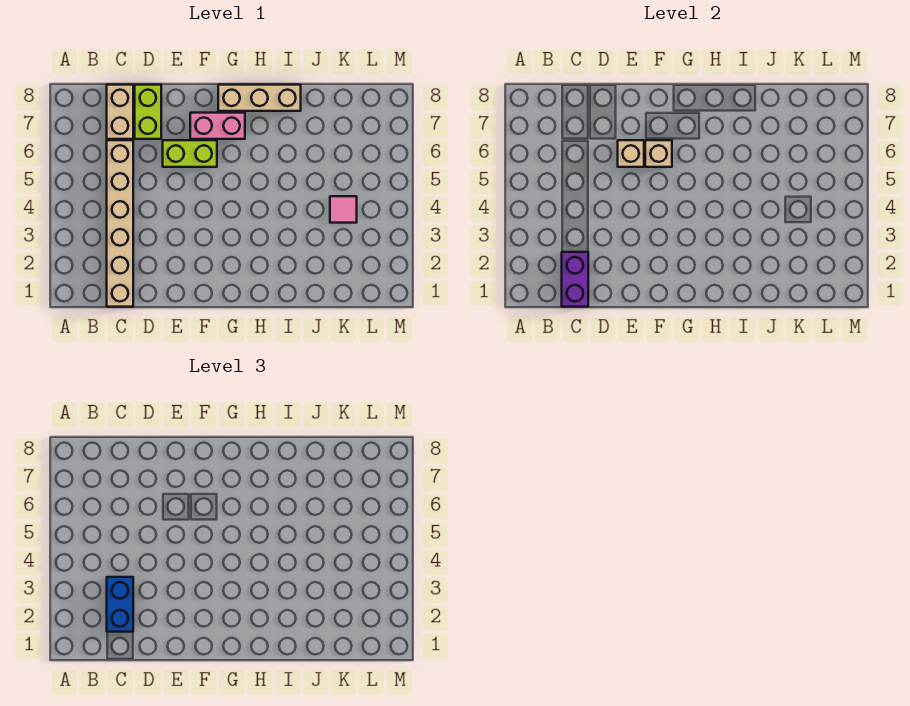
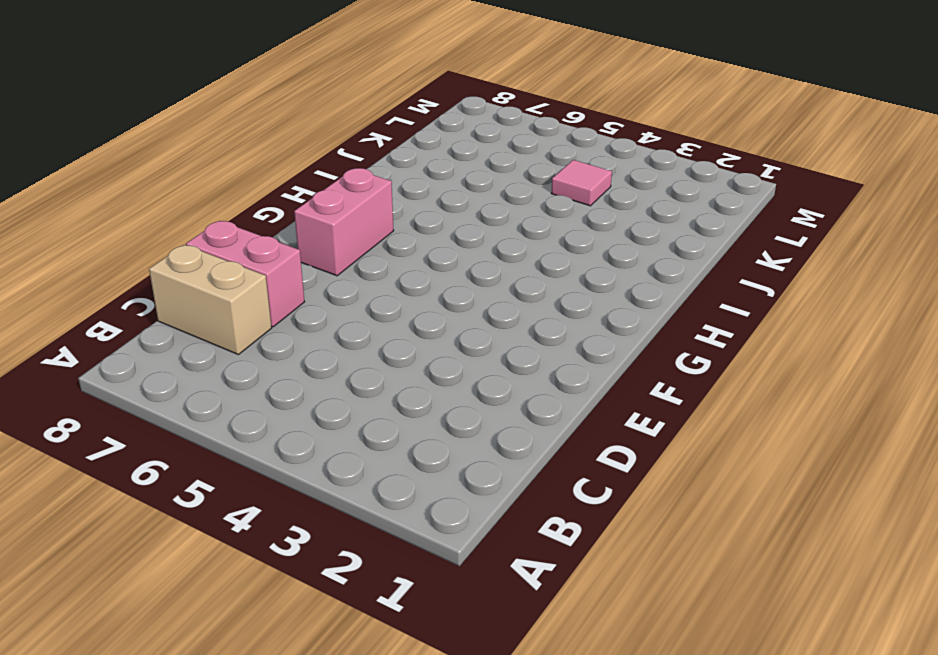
pink 1x2 brick [186,221,305,327] -> lime 1x2 brick [135,85,161,139]
none -> tan 1x6 brick [107,140,133,307]
none -> lime 1x2 brick [163,140,217,167]

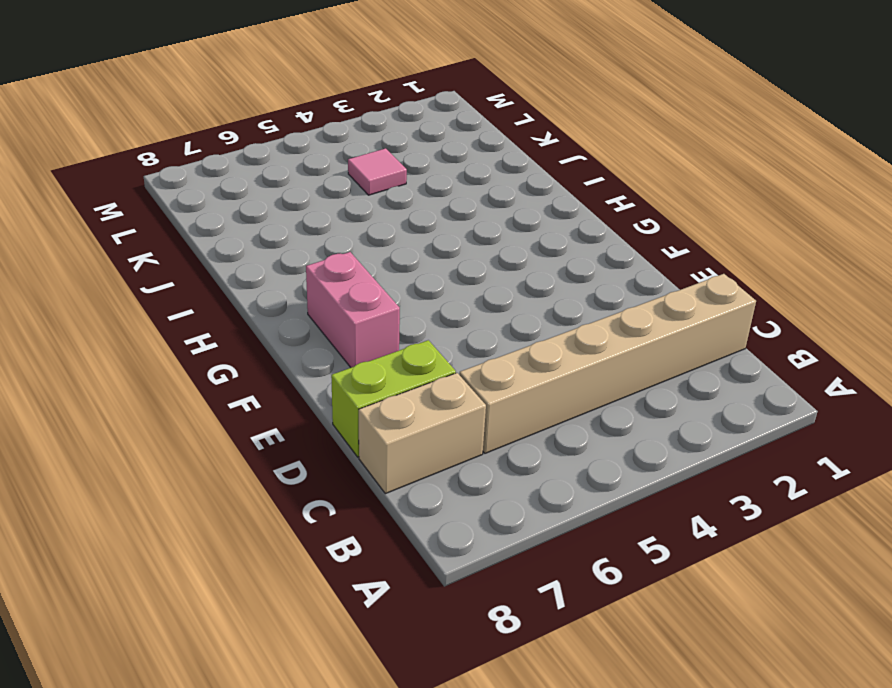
none -> lime 1x2 brick [163,140,217,167]
none -> tan 1x3 brick [218,85,301,111]

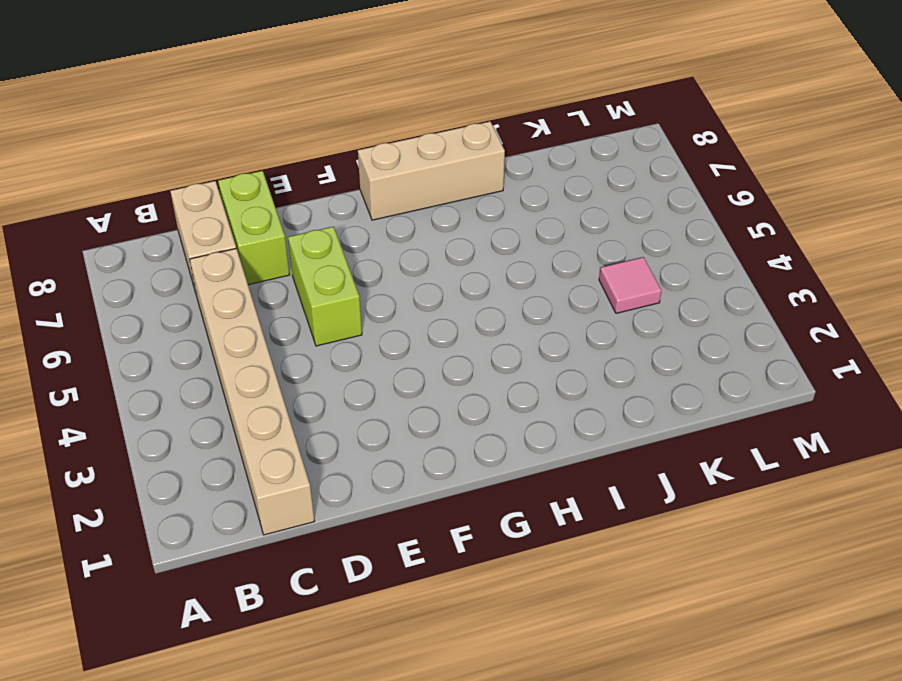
lime 1x2 brick [288,227,362,346] -> lime 1x2 brick turned to [163,140,217,167]
none -> pink 1x2 brick [190,113,245,139]
none -> purple 1x2 brick [562,252,588,307]

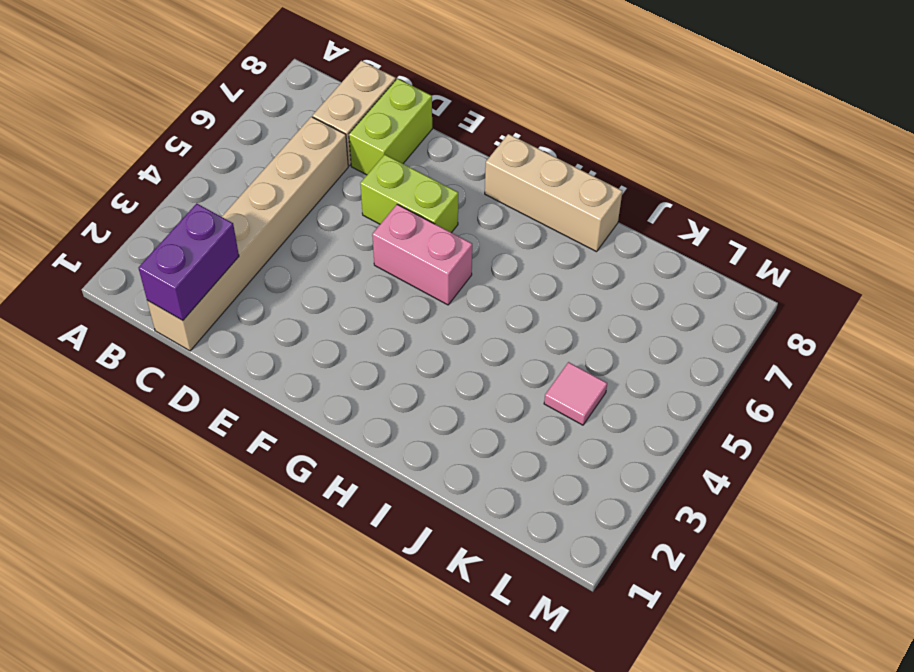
pink 1x2 brick [372,204,472,305] -> pink 1x2 brick moved to [190,113,245,139]
none -> tan 1x1 brick [618,140,644,167]
none -> tan 1x1 brick [645,140,672,167]

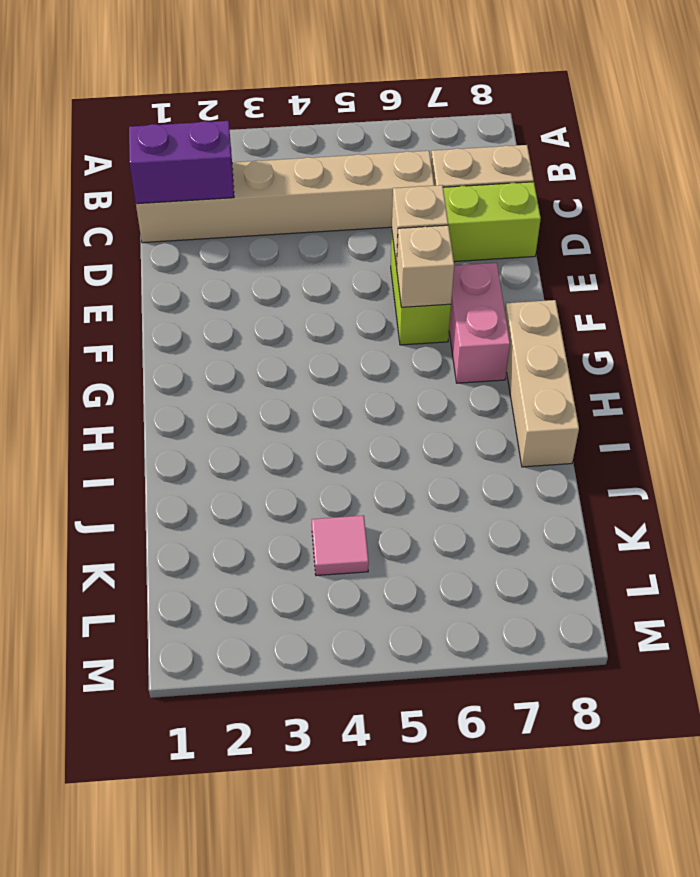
none -> blue 1x2 brick [107,577,133,632]

